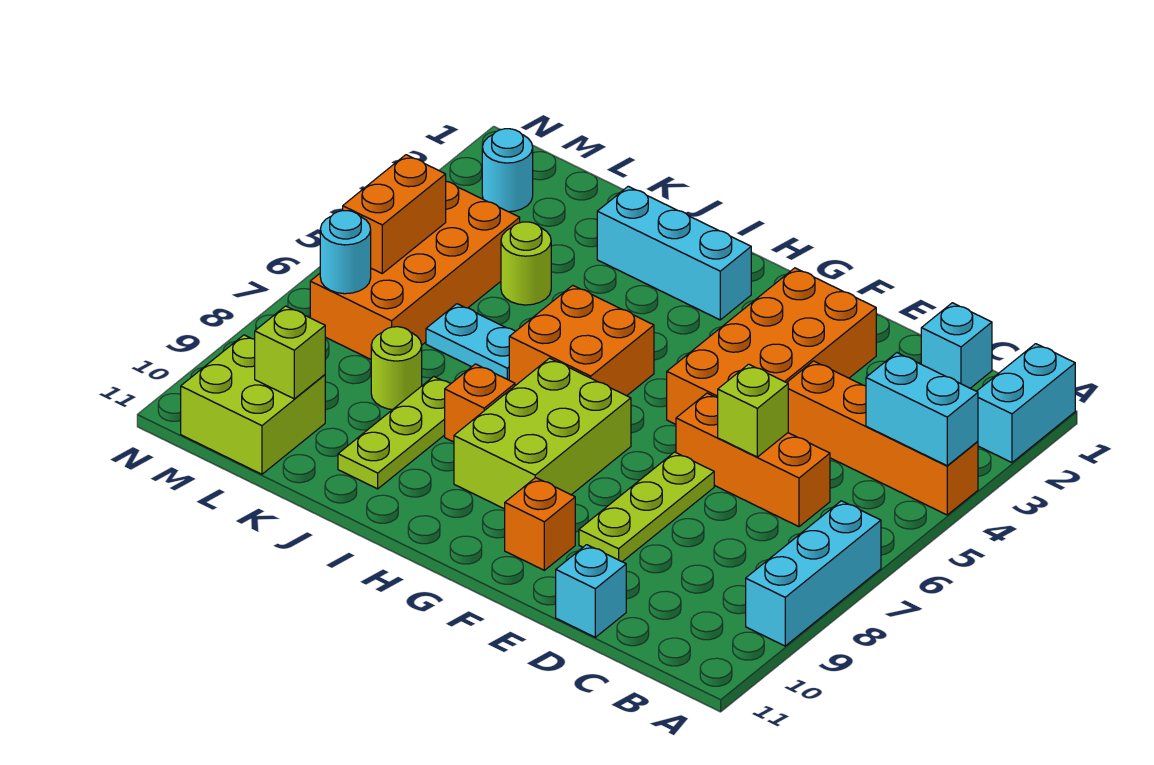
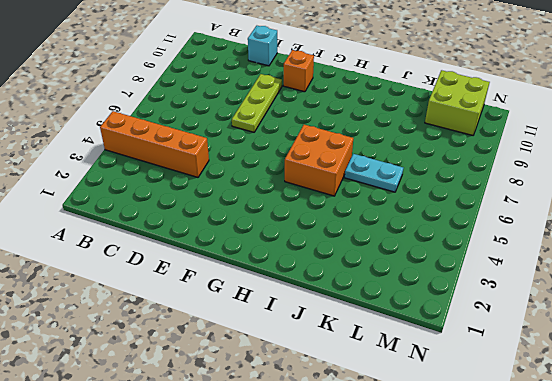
none -> cyan 1x2 brick [977,344,1075,462]
none -> cyan 1x3 brick [746,501,881,646]
none -> cyan 1x1 brick [921,303,992,388]

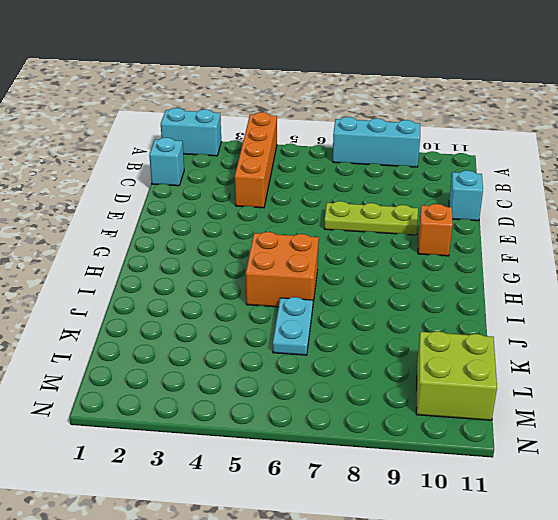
none -> orange 1x3 brick [676,393,830,527]
none -> orange 2x4 brick [667,268,876,424]
none -> lime 2x3 brick [454,358,631,509]

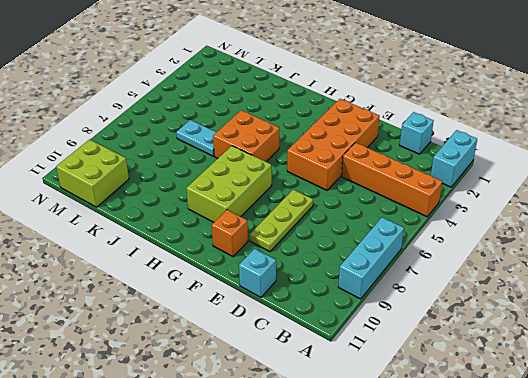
none -> orange 1x3 brick [676,393,830,527]
none -> cyan 1x3 brick [597,186,751,320]
none -> orange 1x1 brick [445,364,515,442]

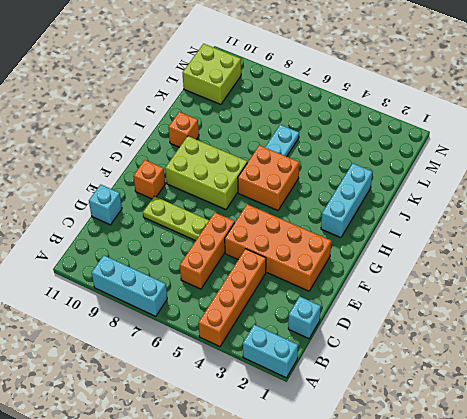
orange 1x1 brick [168,112,199,147] -> orange 1x1 brick moved to [445,364,515,442]
none -> lime 1x3 plate [338,377,450,489]
none -> lime 1x1 round brick [501,222,551,305]
none -> lime 1x1 round brick [371,327,422,409]

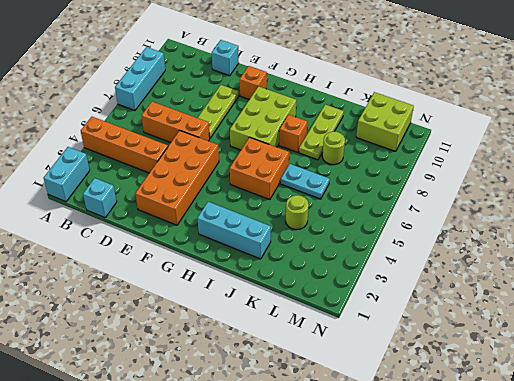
none -> orange 2x4 brick [310,181,520,359]
none -> cyan 1x1 round brick [482,129,533,212]
none -> cyan 1x2 brick [866,353,978,466]

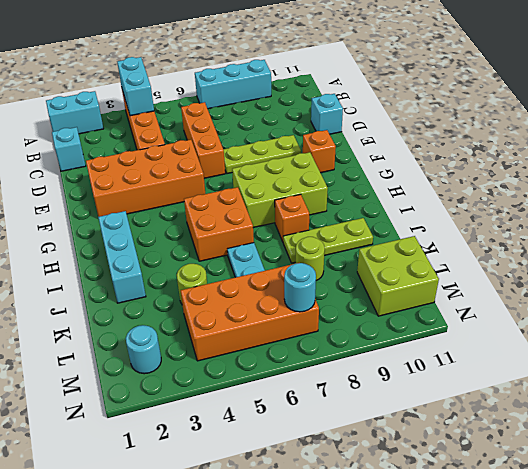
none -> lime 1x1 brick [718,364,788,457]
none -> lime 1x1 brick [255,306,325,399]
none -> orange 1x2 brick [343,155,446,273]

